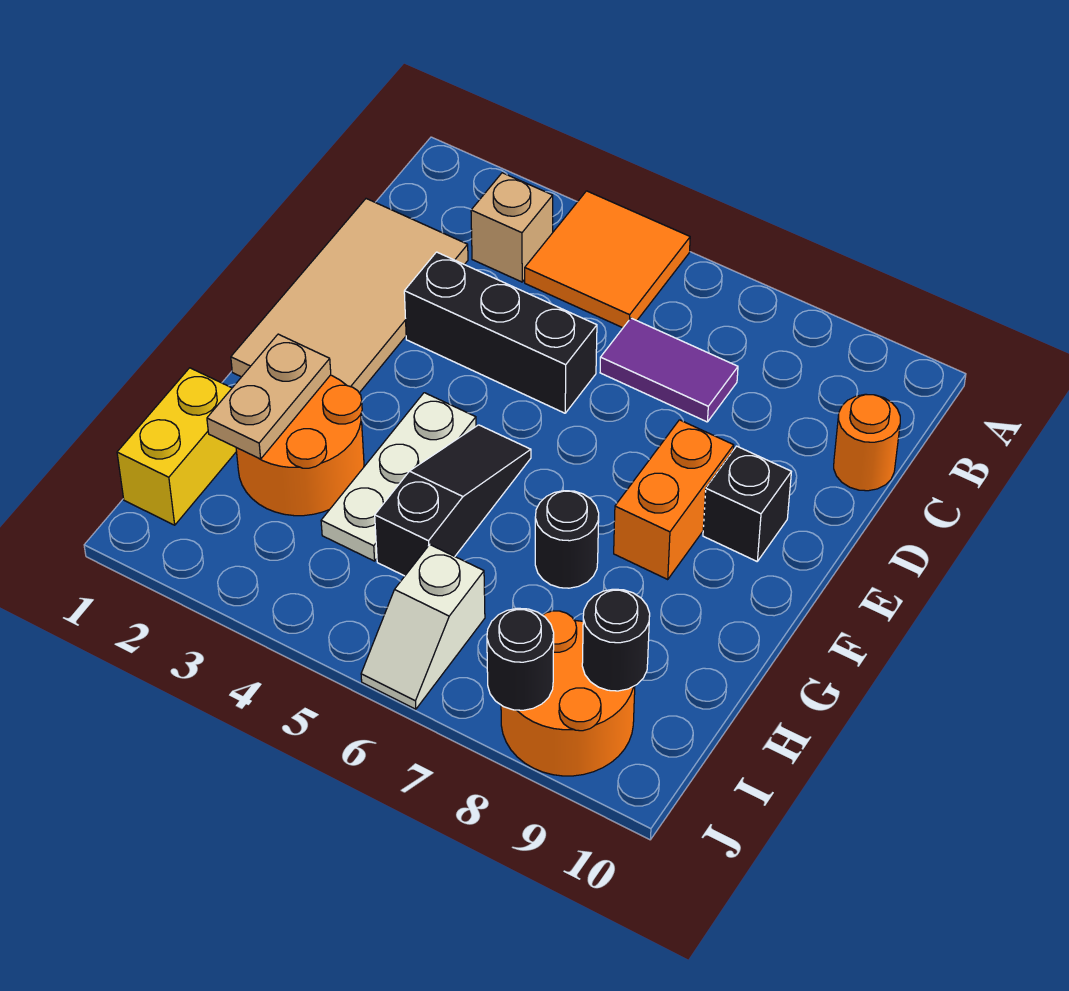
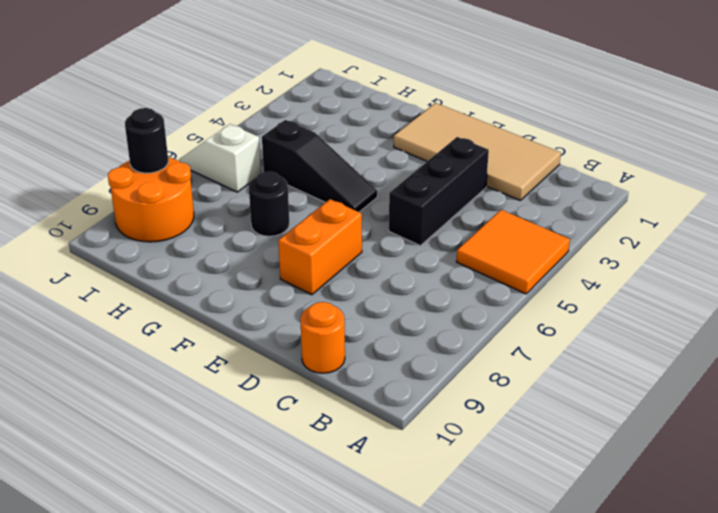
orange 1x2 brick [278,199,362,295] -> orange 1x2 brick turned to [614,420,734,579]
none -> tan 1x1 brick [471,173,553,282]
none -> purple 1x2 tile [600,318,738,422]
none -> black 1x1 brick [703,446,791,561]

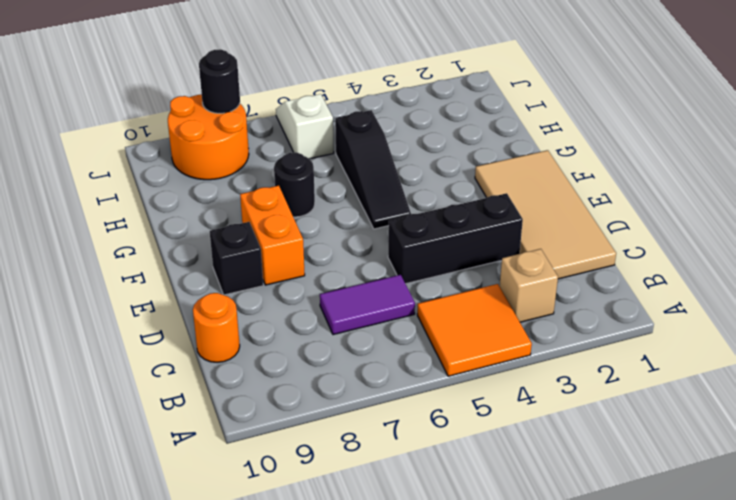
none -> white 1x3 plate [321,393,476,561]
none -> orange 2x2 round brick [236,375,364,516]
none -> yellow 1x2 brick [117,368,237,525]

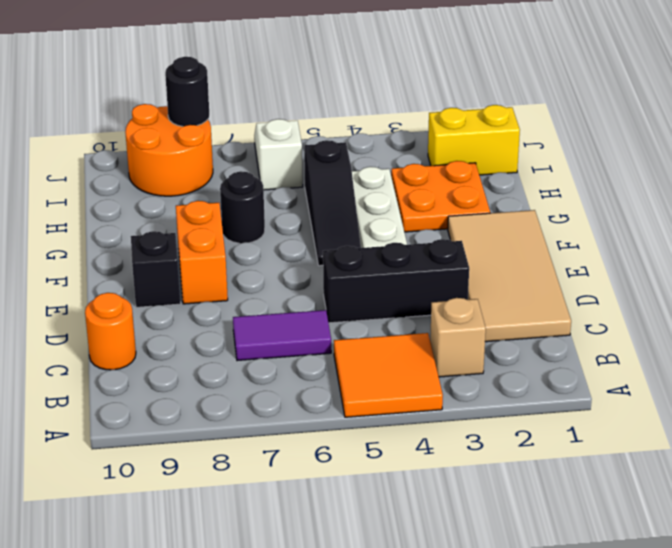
orange 2x2 plate [391,161,490,232] -> orange 2x2 round brick [236,375,364,516]
yellow 1x2 brick [428,105,520,175] -> yellow 1x2 brick turned to [117,368,237,525]
none -> tan 1x2 plate [207,334,331,459]
none -> black 1x1 round brick [582,589,650,691]

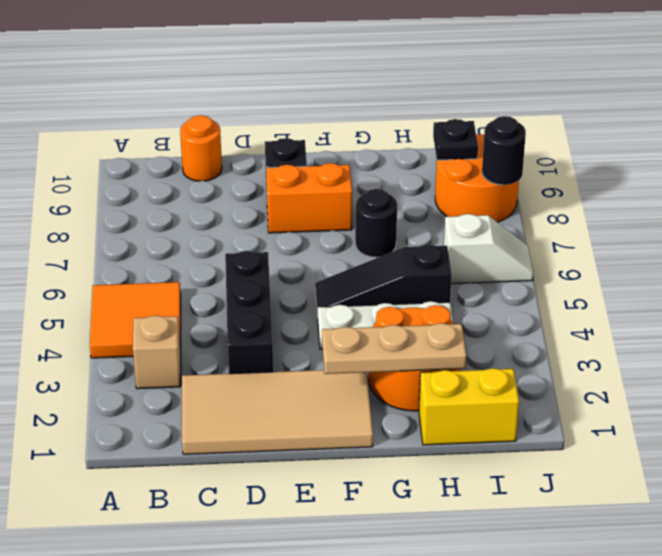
tan 1x3 plate [322,323,467,374] -> tan 1x2 plate [207,334,331,459]
black 1x1 plate [433,119,478,160] -> black 1x1 round brick [582,589,650,691]
none -> purple 1x2 tile [600,318,738,422]

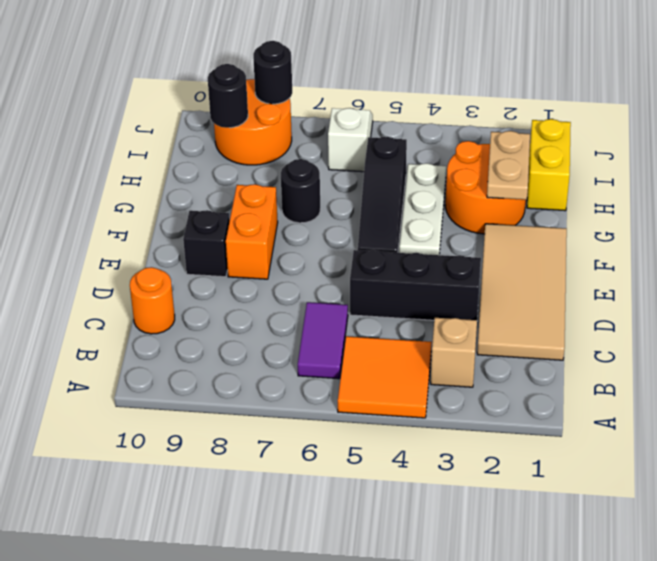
purple 1x2 tile [298,302,348,379] -> purple 1x2 tile turned to [600,318,738,422]

